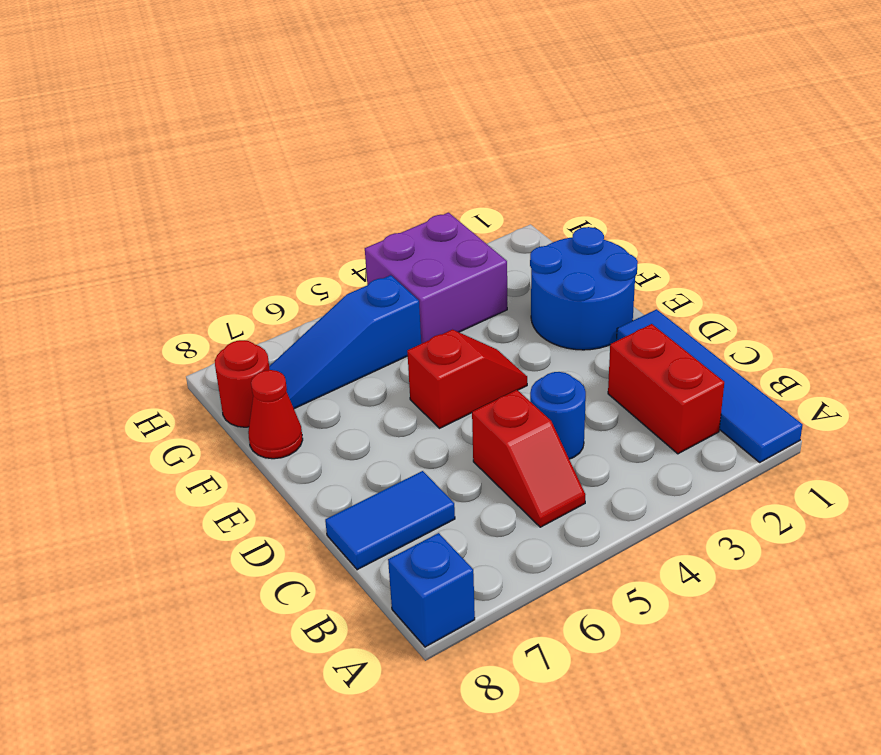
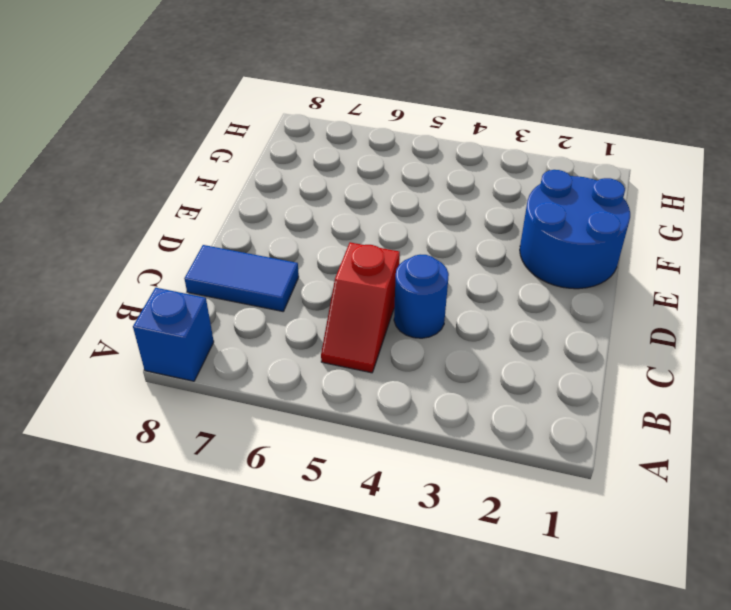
none -> blue 1x4 tile [617,309,802,462]
none -> red 1x2 brick [608,324,724,454]
none -> red 1x2 slope [407,330,527,428]

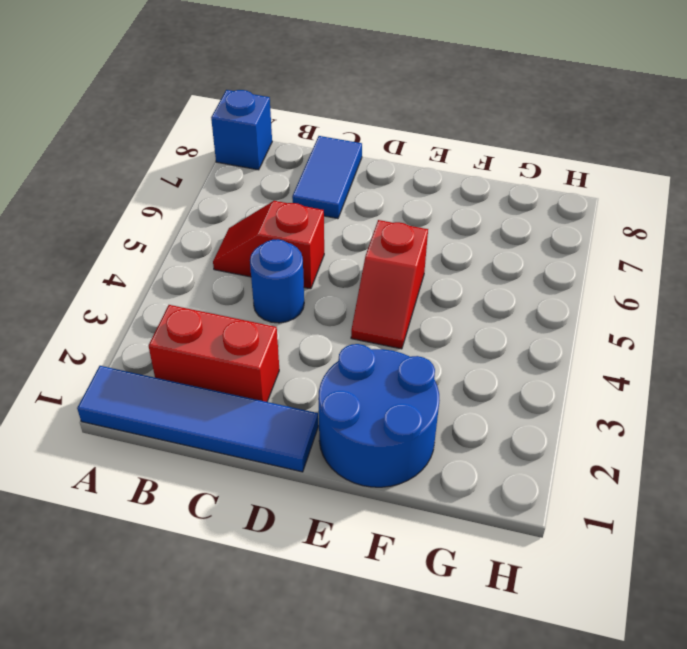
none -> red 1x1 cone [248,370,303,459]
none -> purple 2x2 brick [365,213,507,344]
none -> blue 1x3 slope [269,275,421,409]

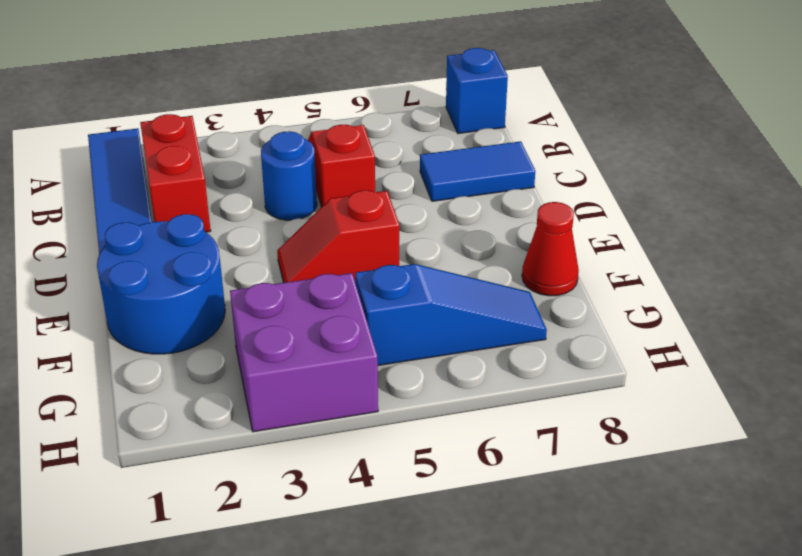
none -> red 1x1 round brick [215,340,270,427]

